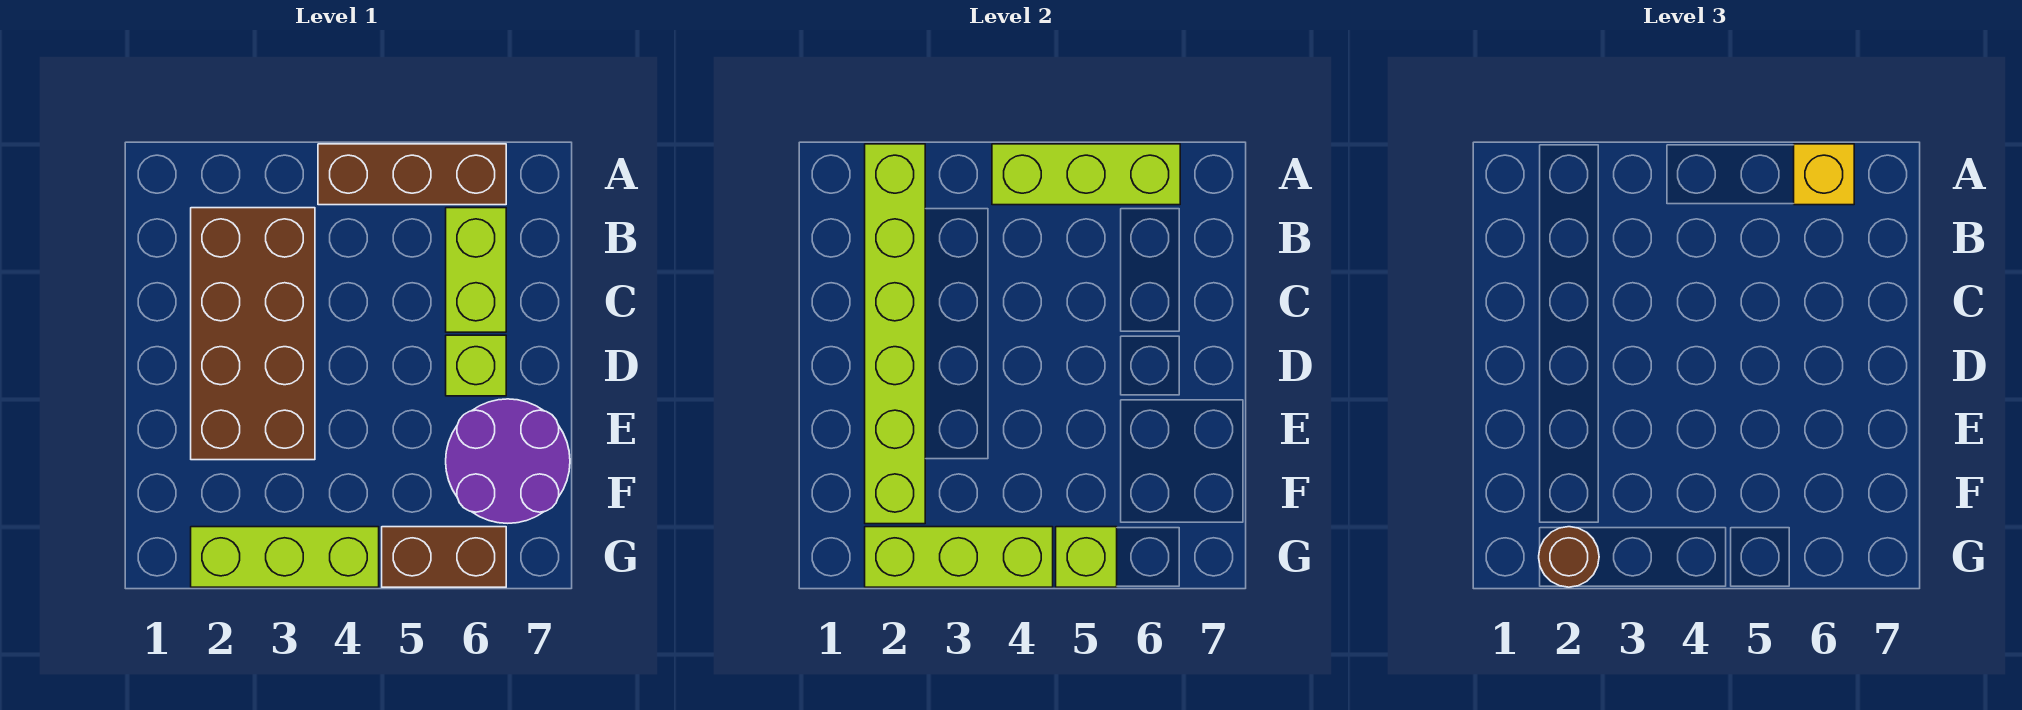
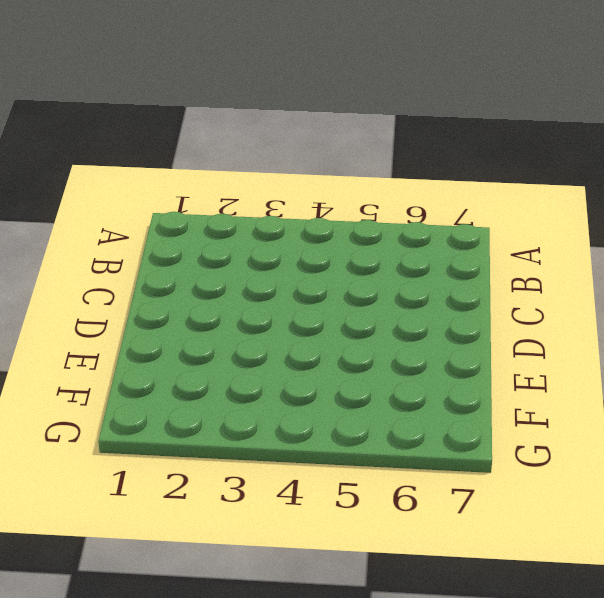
none -> brown 1x3 brick [318,144,506,205]
none -> brown 2x4 brick [191,208,315,460]
none -> lime 1x2 brick [446,208,506,332]

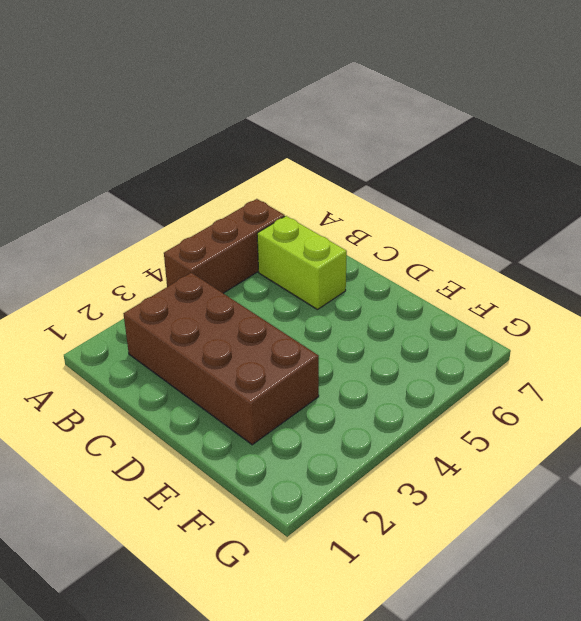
none -> lime 1x1 brick [446,335,506,396]
none -> purple 2x2 round brick [446,399,570,523]
none -> lime 1x3 brick [191,527,379,587]

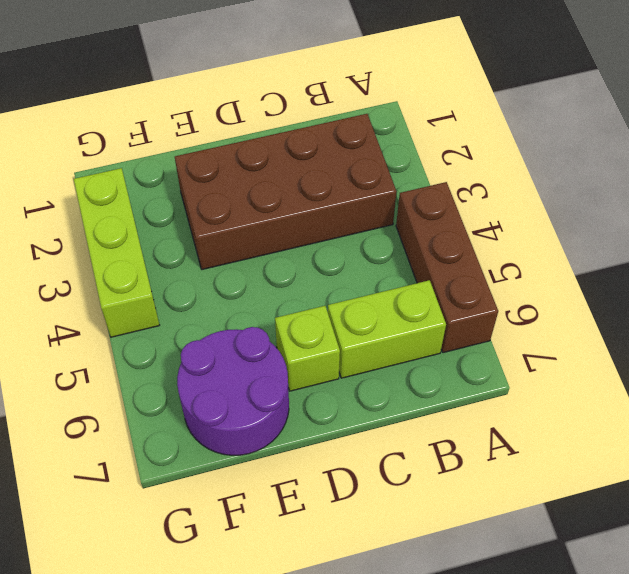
none -> brown 1x2 brick [382,527,506,587]
none -> lime 1x6 brick [865,144,925,524]
none -> lime 1x3 brick [992,144,1180,205]

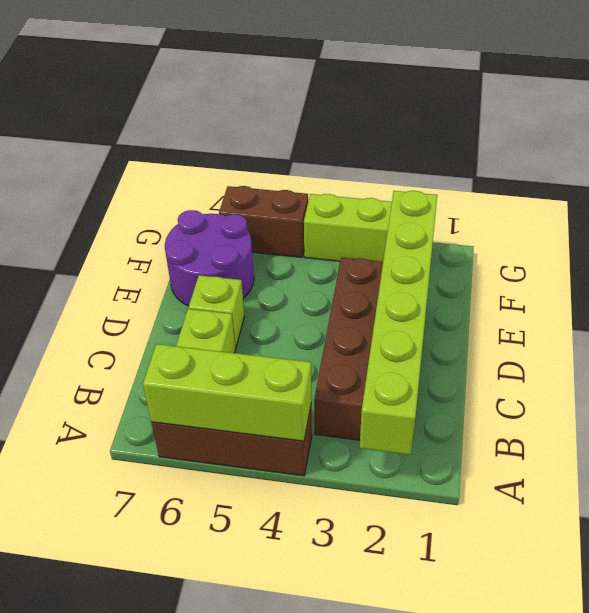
none -> lime 1x3 brick [865,527,1053,587]
none -> lime 1x1 brick [1056,527,1117,587]
none -> yellow 1x1 brick [1794,144,1854,205]

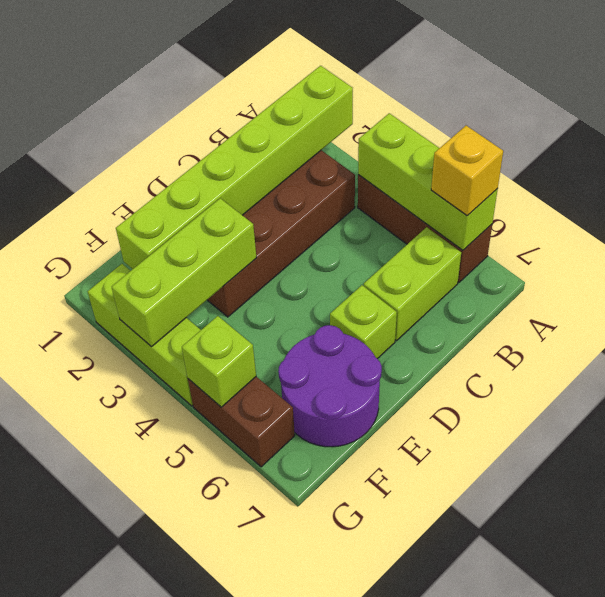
lime 1x3 brick [112,198,257,347] -> lime 1x3 brick turned to [865,527,1053,587]
none -> brown 1x1 round brick [1539,527,1599,587]

